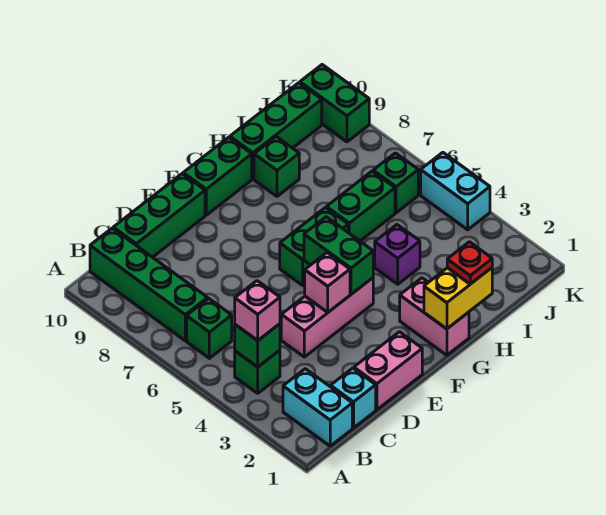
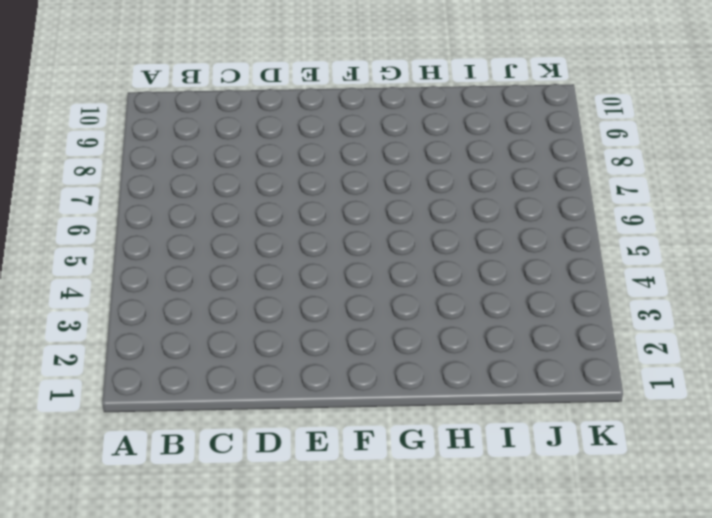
none -> cyan 1x2 brick [283,369,352,446]
none -> green 1x1 brick [235,350,280,393]
none -> green 1x1 brick [187,298,232,358]

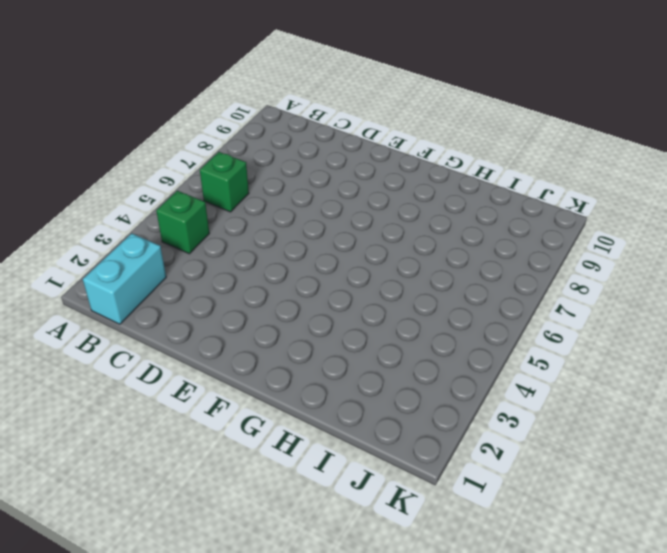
none -> green 1x4 brick [90,228,208,341]
none -> cyan 1x1 brick [331,368,376,428]
none -> green 1x3 brick [113,174,205,257]

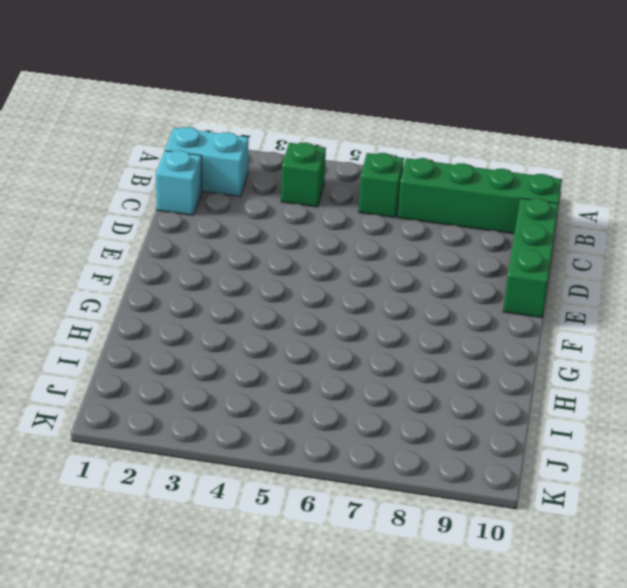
none -> pink 1x2 brick [354,332,422,410]
none -> pink 1x3 brick [281,278,373,357]
none -> green 1x2 brick [280,208,348,285]

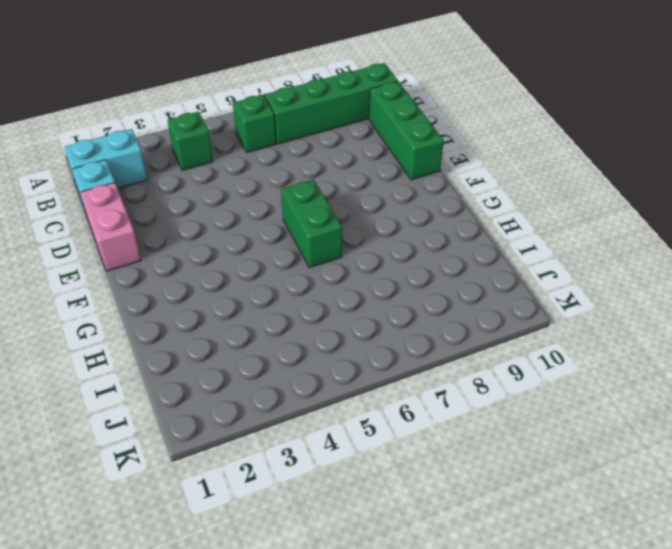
none -> pink 1x3 brick [281,278,373,357]
none -> green 1x2 brick [183,137,252,215]
none -> pink 1x2 brick [400,278,469,355]

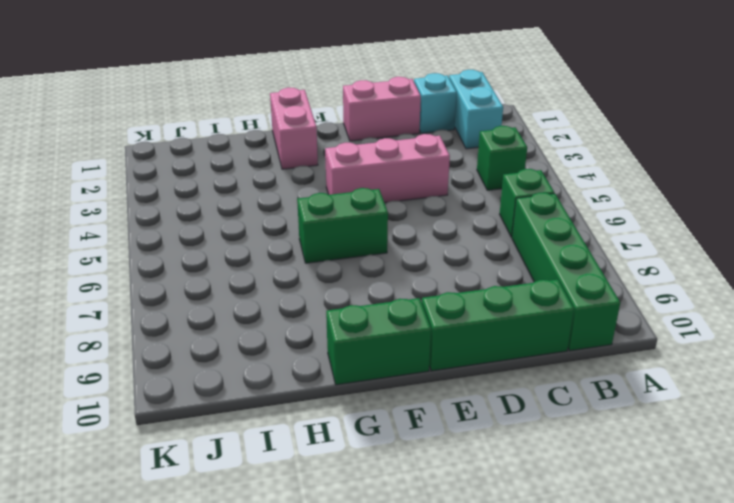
none -> purple 1x1 brick [375,225,420,284]
none -> green 1x2 brick [326,171,395,241]
none -> green 1x1 brick [254,137,299,196]

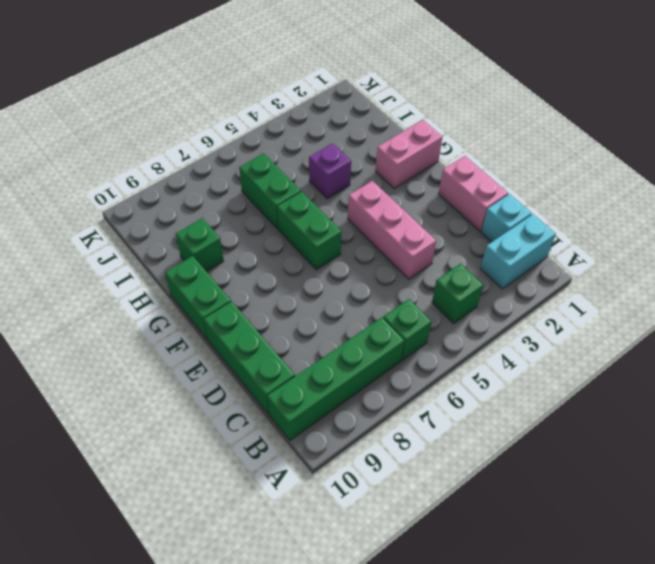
none -> green 1x3 brick [230,83,322,179]
none -> green 1x1 brick [373,153,418,213]
none -> cyan 1x2 brick [421,152,490,230]

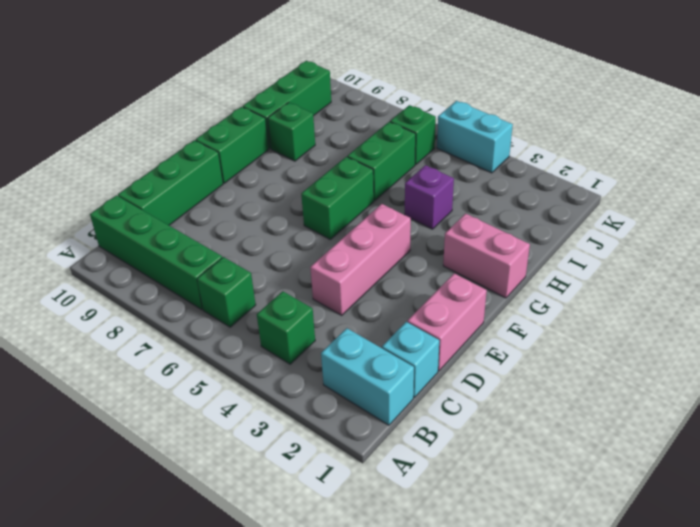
none -> green 1x2 brick [300,65,369,142]
none -> green 1x1 brick [235,324,280,367]
none -> pink 1x1 brick [305,253,350,312]

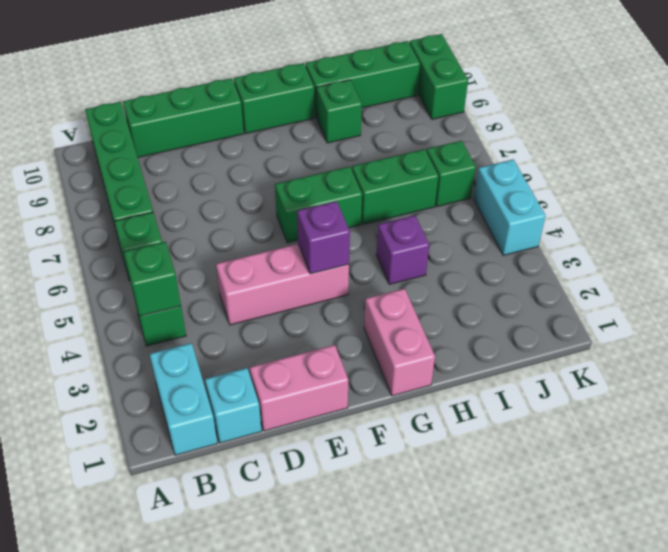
purple 1x1 brick [297,201,350,274] -> green 1x2 brick [304,217,373,294]
none -> pink 1x1 brick [305,253,350,312]
none -> yellow 1x2 brick [424,268,492,329]
none -> pink 1x1 brick [235,281,280,340]

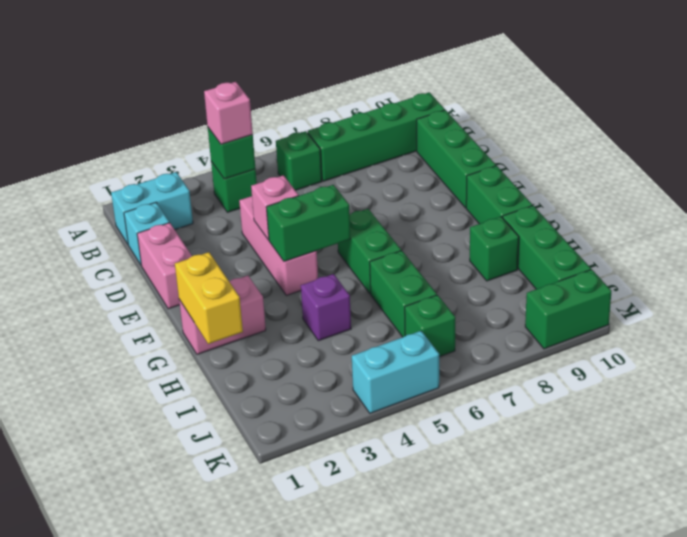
none -> red 1x1 plate [447,242,492,284]

